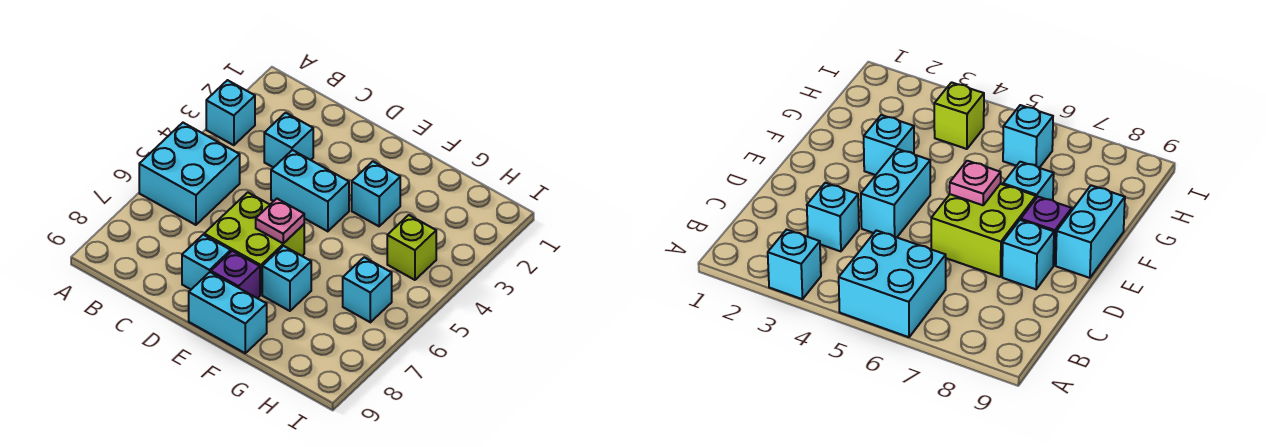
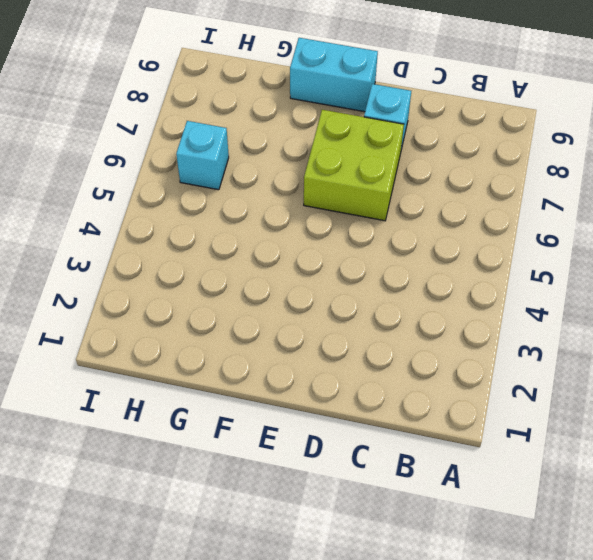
none -> cyan 1x1 brick [206,80,255,145]
none -> cyan 2x2 brick [139,123,240,225]
none -> cyan 1x1 brick [264,113,313,168]

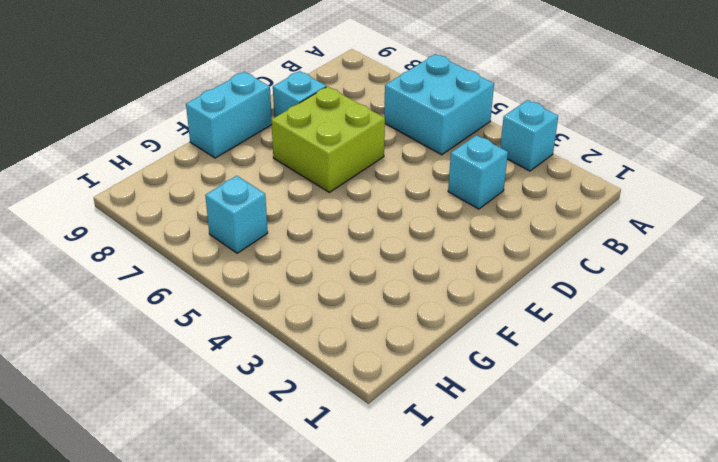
none -> cyan 1x2 brick [271,150,349,231]
none -> purple 1x1 brick [211,251,260,298]
none -> cyan 1x1 brick [352,161,400,226]

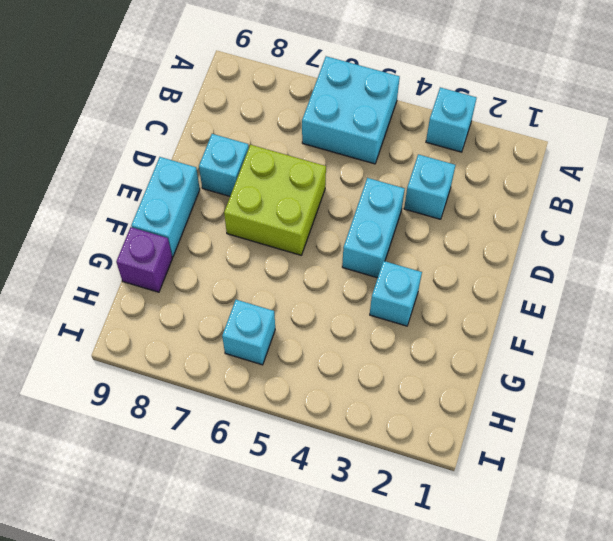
purple 1x1 brick [116,227,172,292] -> purple 1x1 brick moved to [211,251,260,298]
none -> cyan 1x1 brick [262,246,311,311]
none -> lime 1x1 brick [387,215,436,280]
none -> pink 1x1 plate [256,199,304,243]

